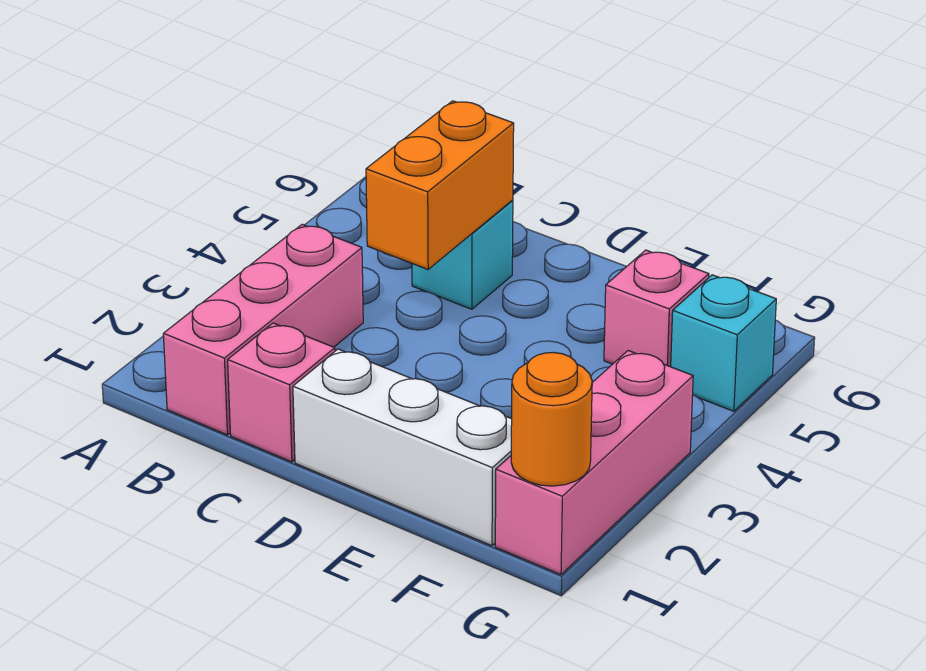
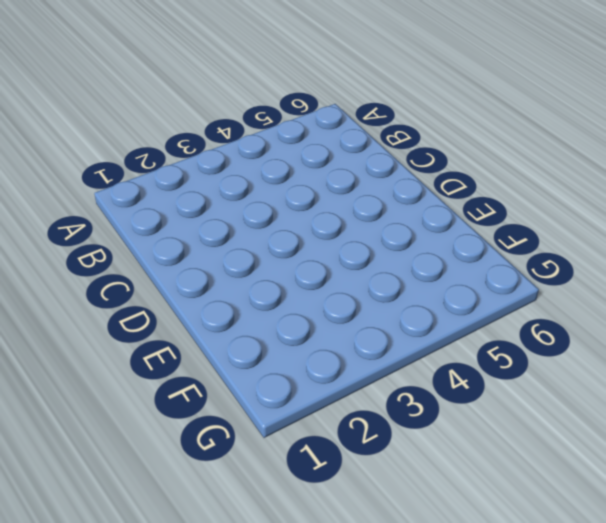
none -> pink 1x3 brick [163,224,363,435]
none -> pink 1x1 brick [228,323,335,462]

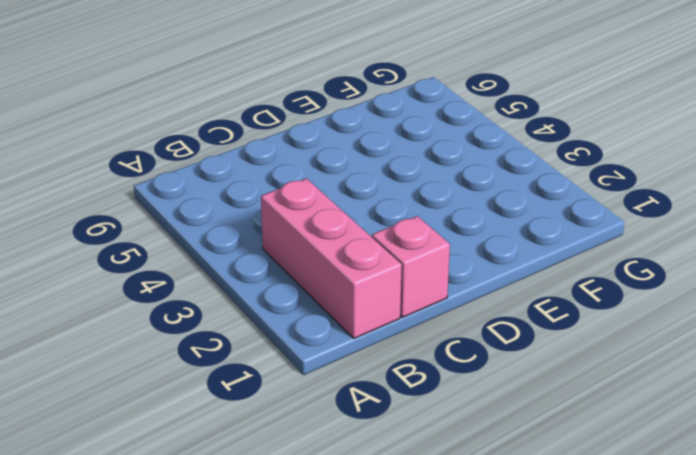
none -> cyan 1x1 brick [412,200,513,309]
none -> white 1x3 brick [293,349,512,546]

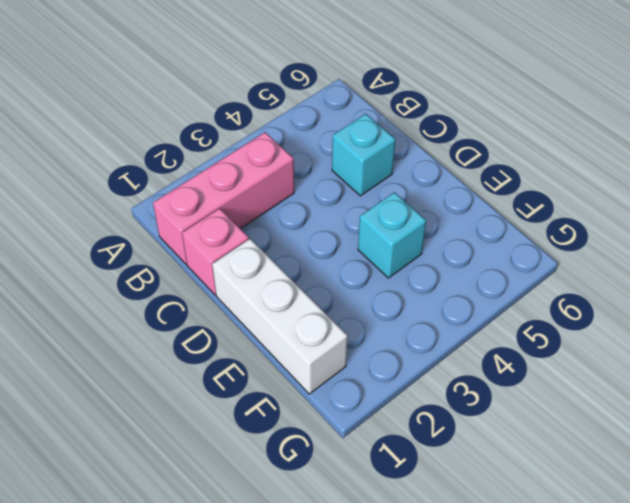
cyan 1x1 brick [358,192,426,278] -> cyan 1x1 brick moved to [671,275,776,411]
none -> pink 1x1 brick [604,250,709,367]
none -> pink 1x3 brick [495,351,693,575]

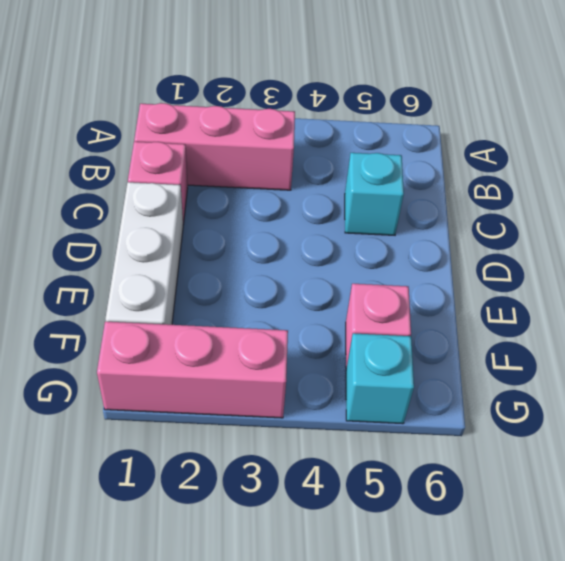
none -> orange 1x2 brick [366,101,514,269]
none -> orange 1x1 round brick [511,352,592,486]

